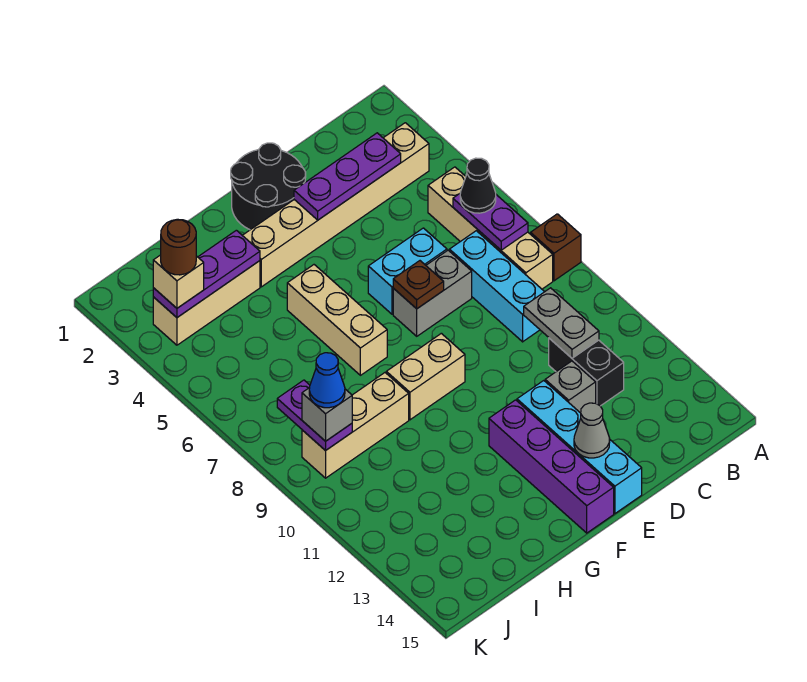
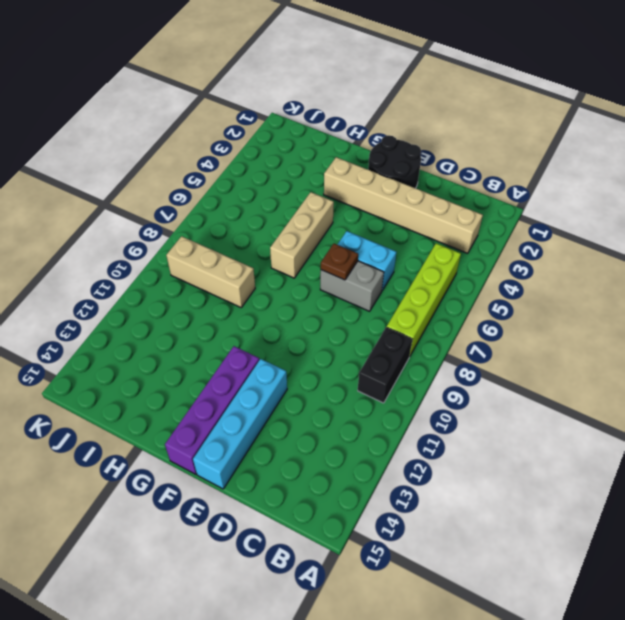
lime 1x4 brick [387,243,461,357] -> tan 1x4 brick [428,167,553,289]
black 1x2 brick [358,327,412,403] -> black 1x2 brick moved to [549,338,624,406]
none -> brown 1x1 brick [531,214,581,281]
none -> cyan 1x3 brick [449,231,544,342]
none -> grey 1x1 brick [545,361,596,413]

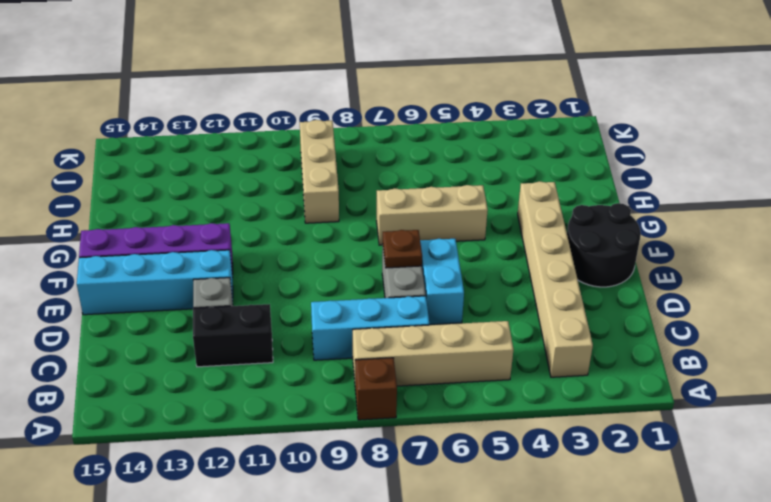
none -> tan 1x2 brick [386,333,465,420]
none -> tan 1x3 brick [153,261,260,345]
none -> purple 1x2 plate [453,194,528,250]

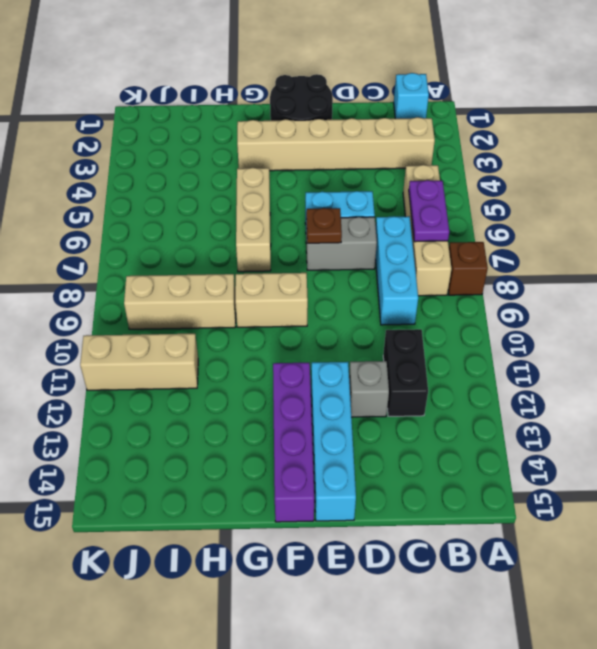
cyan 1x1 brick [394,73,429,119] -> none
tan 1x3 brick [80,334,198,390] -> tan 1x3 brick moved to [153,261,260,345]
none -> purple 1x3 plate [294,133,401,220]
none -> grey 1x2 plate [524,288,599,358]
none -> grey 1x1 cone [574,403,610,458]

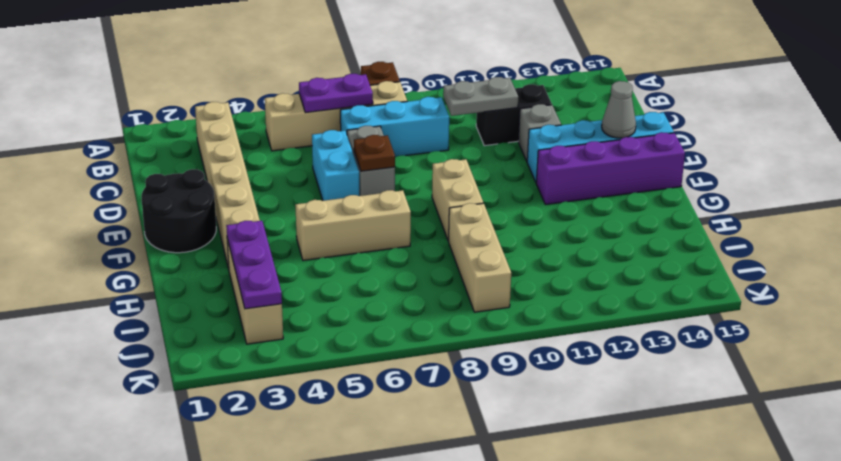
none -> purple 1x3 plate [294,133,401,220]
none -> purple 1x2 plate [277,380,352,451]
none -> black 1x1 cone [460,158,496,213]

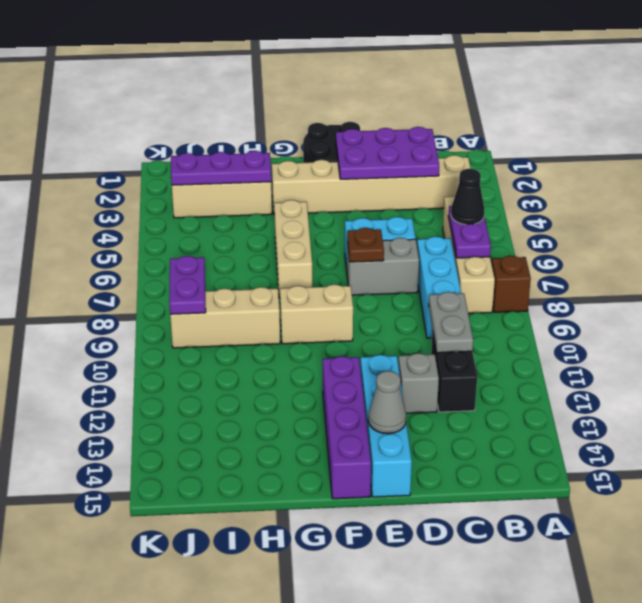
purple 2x3 plate [336,127,439,179] -> purple 1x3 plate [294,133,401,220]
none -> tan 1x1 brick [153,255,204,308]
none -> grey 1x1 brick [302,388,352,441]
none -> brown 1x1 round brick [161,219,196,275]

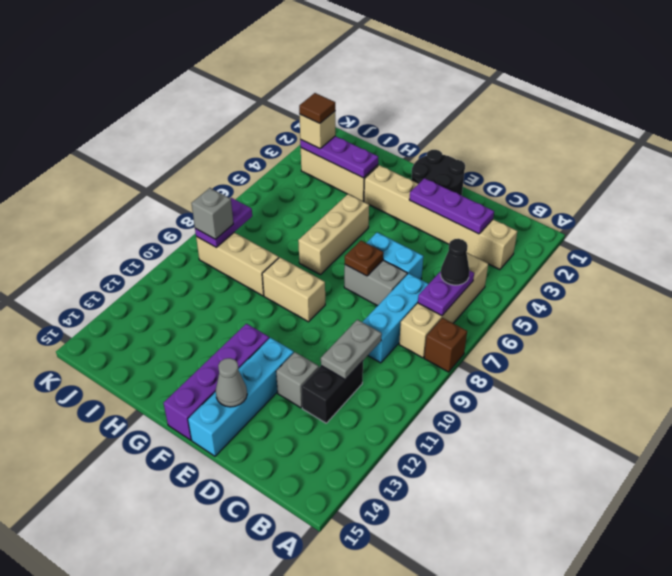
brown 1x1 tile [299,93,335,123] -> brown 1x1 round brick [161,219,196,275]
none -> blue 1x1 cone [309,353,345,408]

